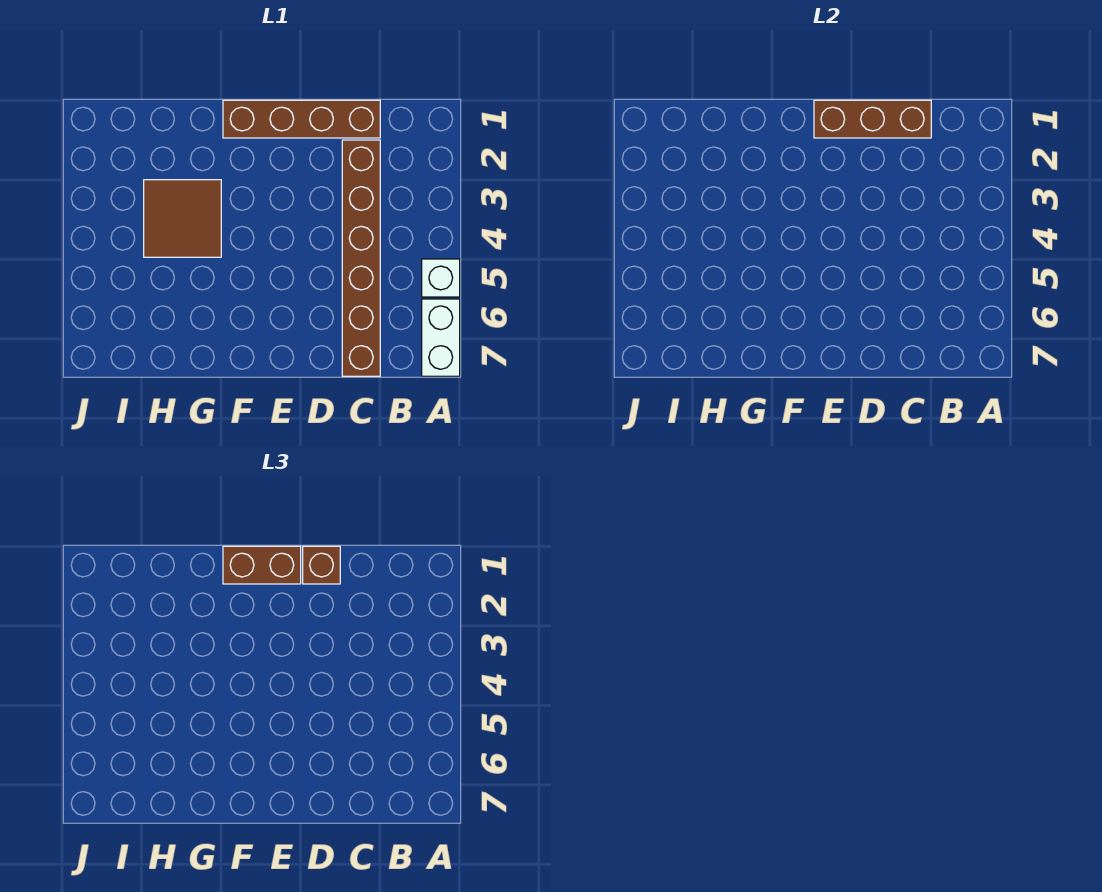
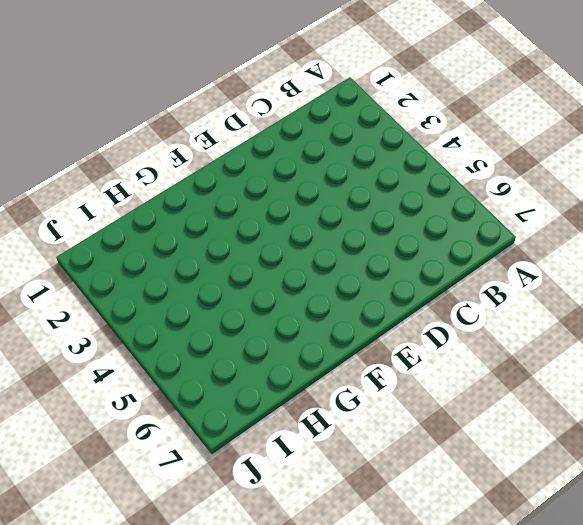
none -> white 1x1 brick [422,259,460,297]
none -> white 1x2 brick [422,299,460,376]

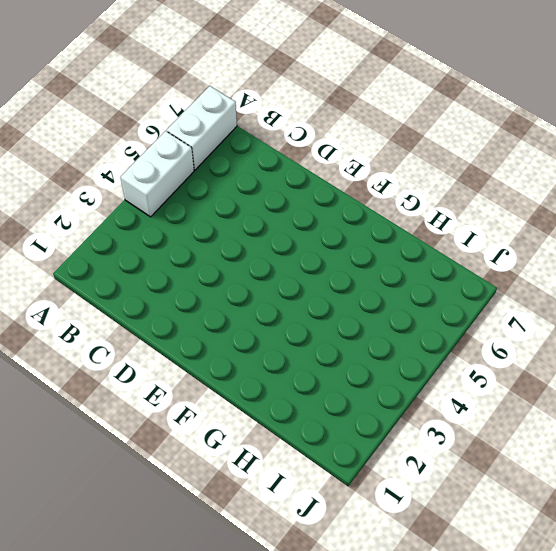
white 1x2 brick [121,131,194,217] -> white 1x1 brick [422,259,460,297]
none -> brown 1x4 brick [223,100,380,138]
none -> brown 1x6 brick [342,140,380,376]

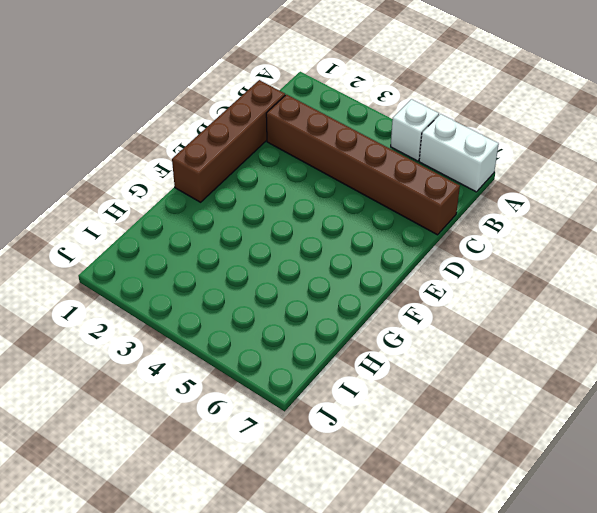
none -> brown 2x2 tile [144,180,221,257]
none -> brown 1x3 brick [814,100,931,138]

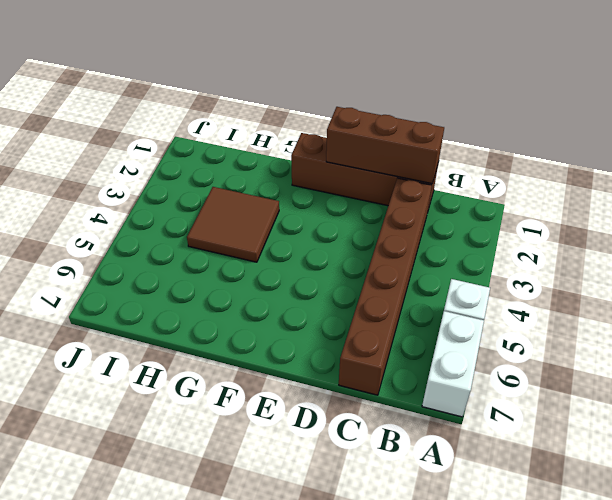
none -> brown 1x1 brick [303,546,340,584]
none -> brown 1x2 brick [223,546,301,584]

